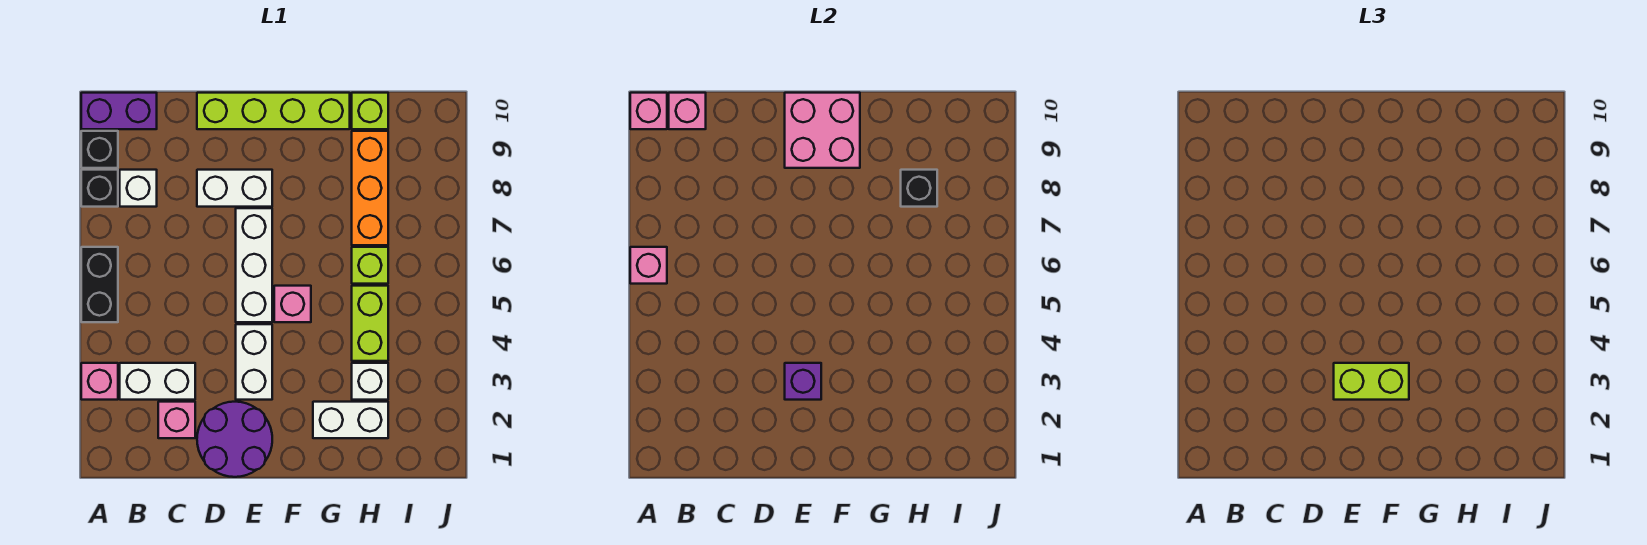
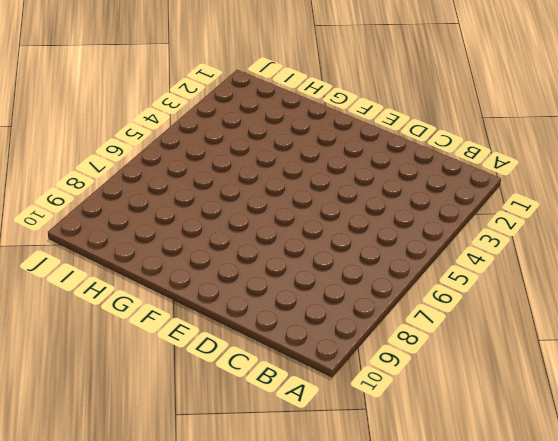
none -> pink 1x1 brick [81,363,118,400]
none -> black 1x2 brick [81,247,118,322]
none -> black 1x1 brick [81,170,118,207]

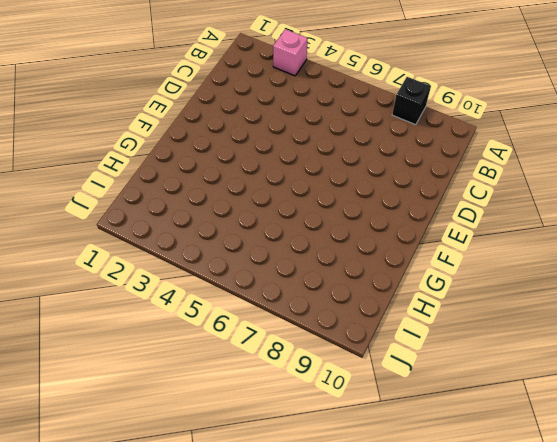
none -> black 1x2 brick [81,247,118,322]
none -> black 1x1 brick [81,131,118,168]
none -> purple 1x2 brick [81,93,157,129]

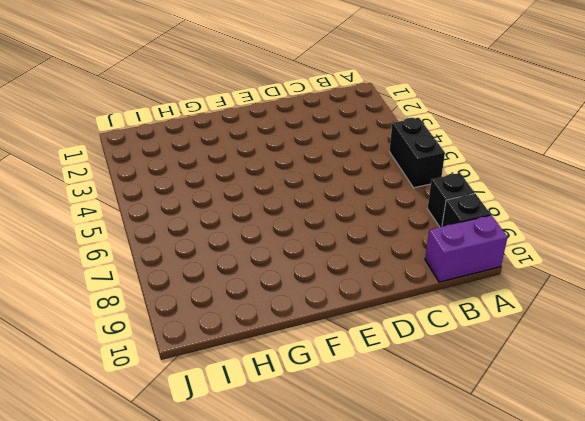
none -> pink 1x1 brick [81,363,118,400]
none -> white 1x2 brick [120,363,195,400]
none -> white 1x1 brick [120,170,157,207]

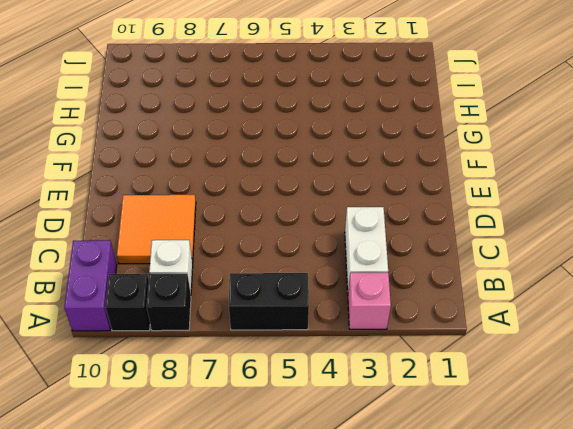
orange 2x2 tile [117,195,196,264] -> white 1x2 brick [197,170,272,207]
none -> pink 1x1 brick [158,402,195,438]
none -> purple 2x2 round brick [197,402,272,477]
none -> lime 1x4 brick [197,93,350,129]

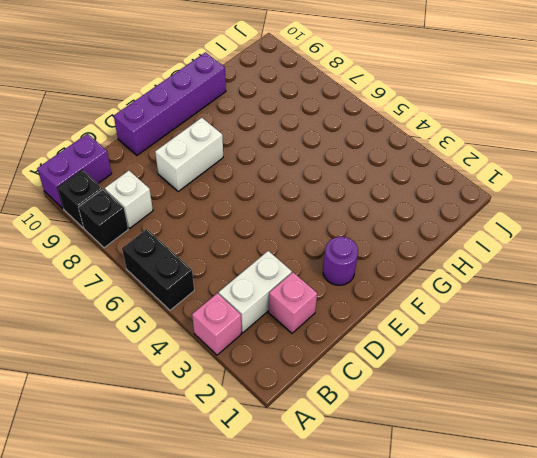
purple 1x4 brick [114,52,226,155] -> lime 1x4 brick [197,93,350,129]
purple 1x1 round brick [323,237,358,285] -> purple 2x2 round brick [197,402,272,477]
none -> white 1x2 brick [236,324,272,400]
none -> white 1x3 brick [236,208,272,322]
none -> pink 1x1 brick [274,286,311,322]

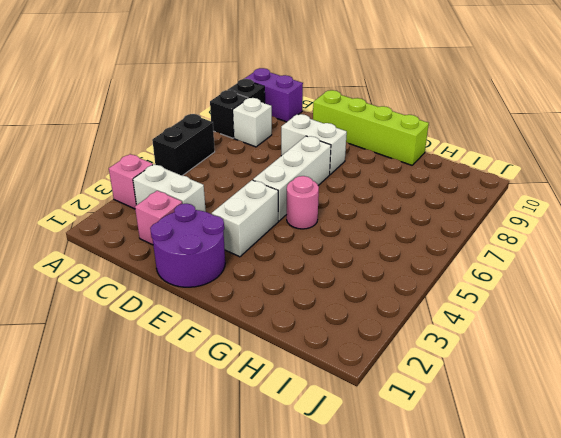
pink 1x1 round brick [287,176,319,229] -> pink 1x1 brick [274,286,311,322]
none -> white 1x2 brick [313,402,388,438]
none -> white 1x1 brick [352,363,388,400]
none -> lime 1x2 brick [352,286,388,361]

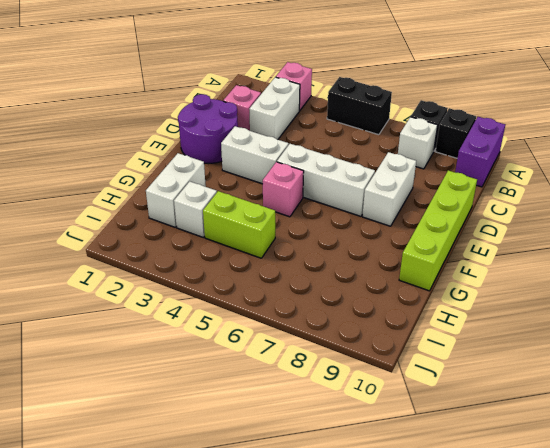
none -> lime 1x1 brick [352,247,388,284]
none -> orange 1x3 brick [352,131,388,245]
none -> lime 1x1 brick [352,93,388,129]

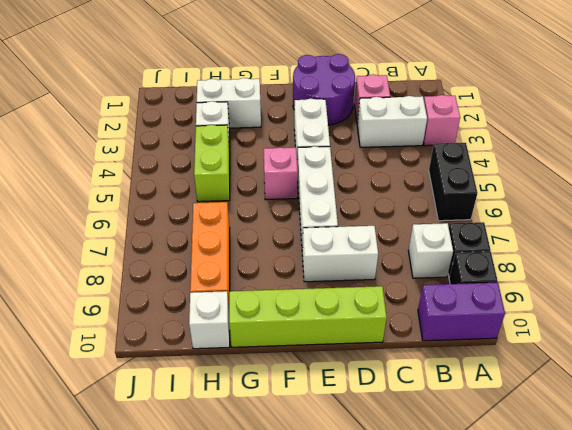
white 1x1 brick [189,291,230,349] -> lime 1x1 brick [352,93,388,129]
none -> lime 1x1 brick [352,247,388,284]
none -> pink 1x1 brick [630,247,667,284]
none -> pink 1x1 brick [630,93,667,129]

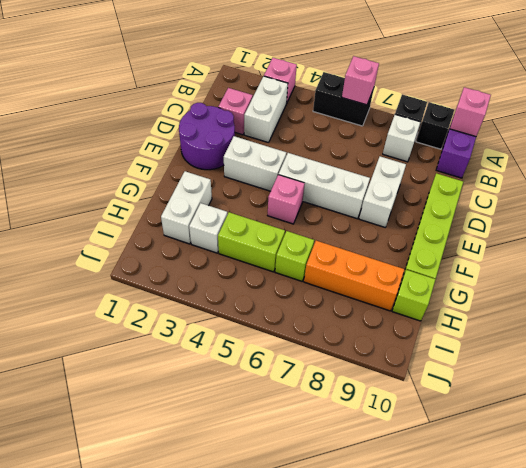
none -> pink 1x1 brick [669,93,706,129]
none -> purple 1x1 brick [785,363,821,400]
none -> pink 2x2 brick [785,93,860,168]

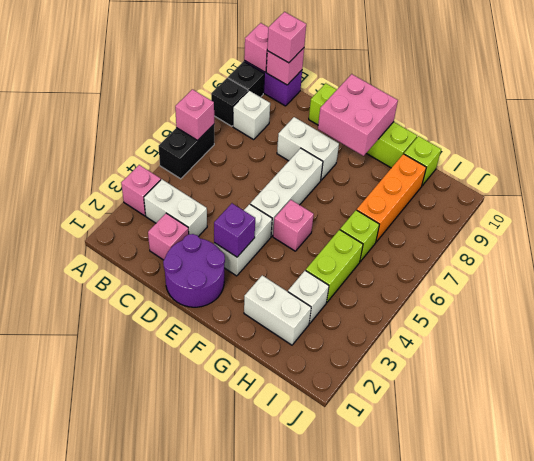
pink 1x1 brick [267,12,306,63] -> none
none -> black 1x1 brick [901,170,937,207]
none -> lime 1x2 brick [1334,363,1409,400]

